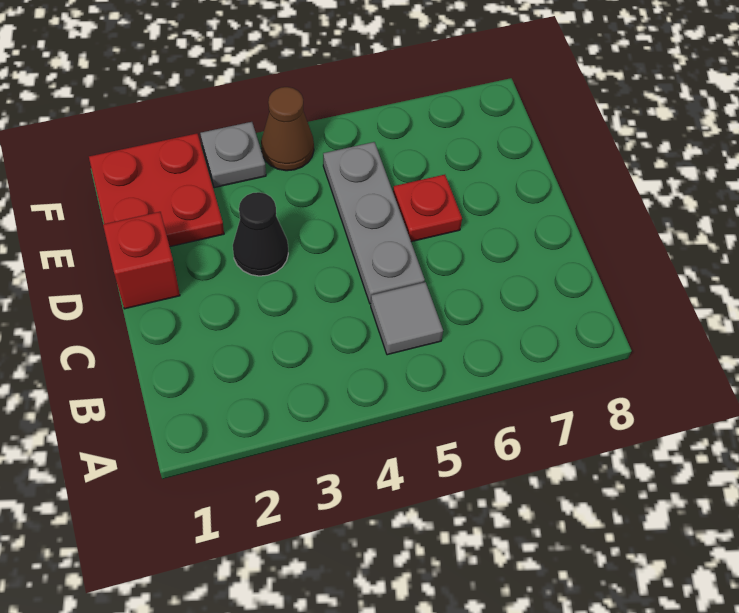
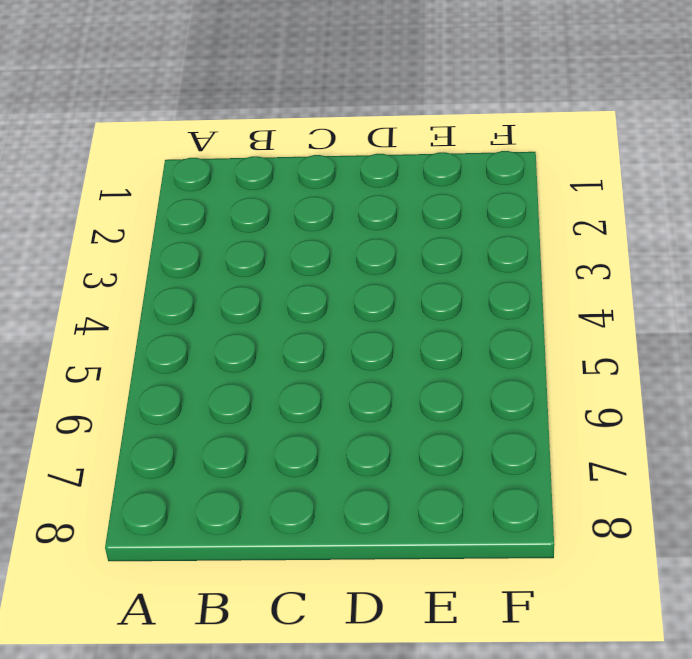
none -> grey 1x1 tile [371,282,443,355]
none -> grey 1x3 plate [323,142,425,304]

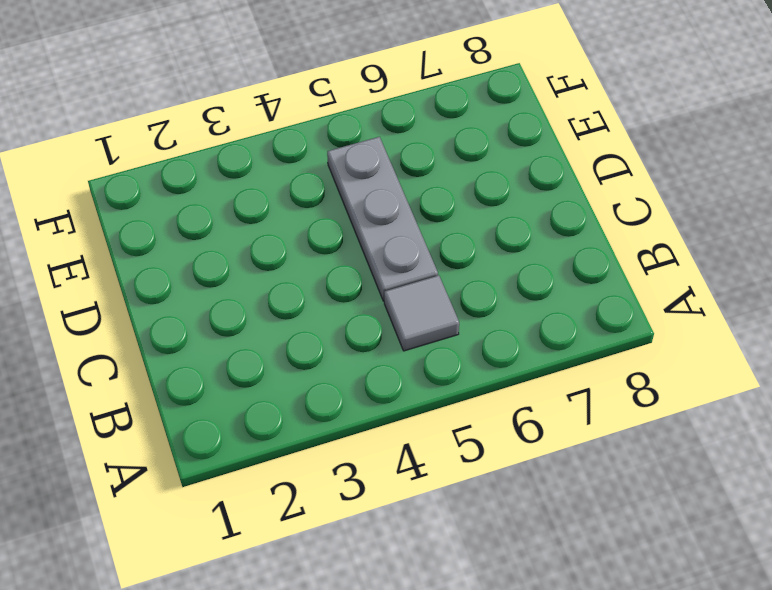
none -> red 1x1 brick [103,212,180,309]
none -> black 1x1 cone [233,192,288,276]

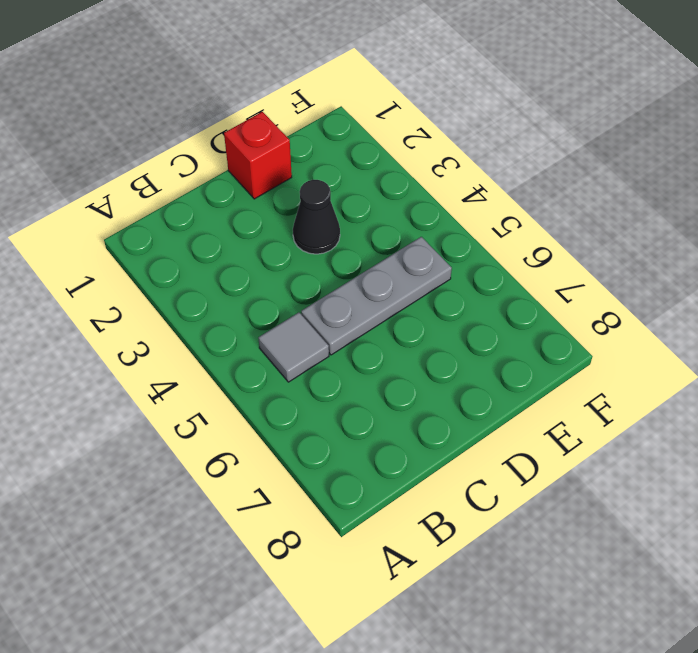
none -> red 1x1 plate [393,175,462,242]
none -> red 2x2 plate [89,133,224,247]

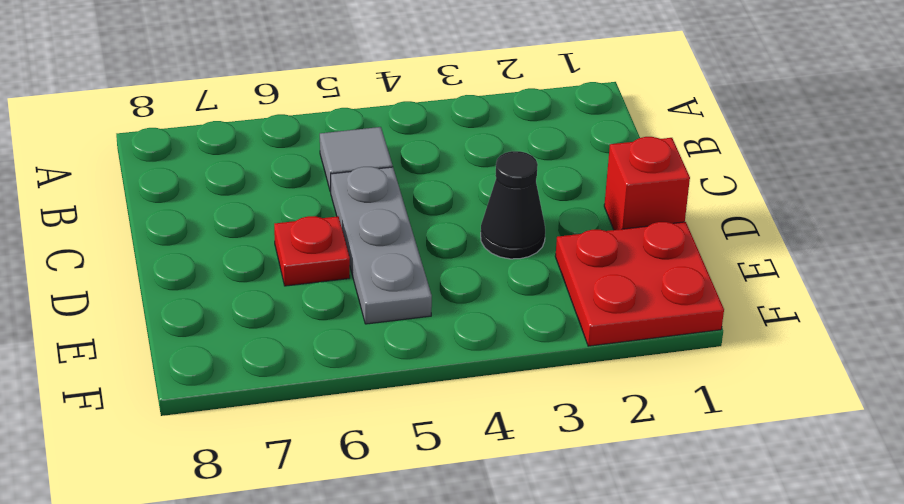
none -> grey 1x1 plate [200,122,266,188]
none -> brown 1x1 cone [261,87,314,171]

